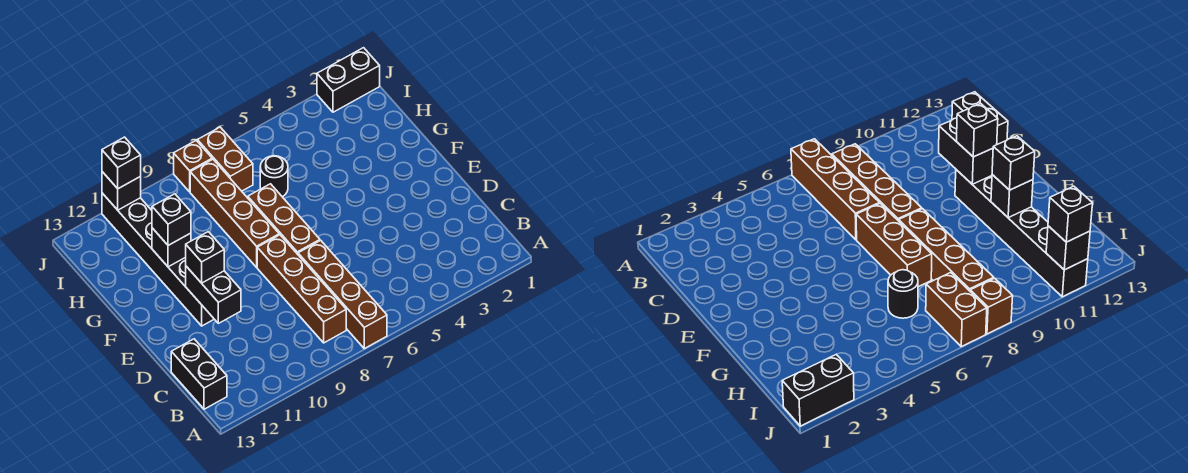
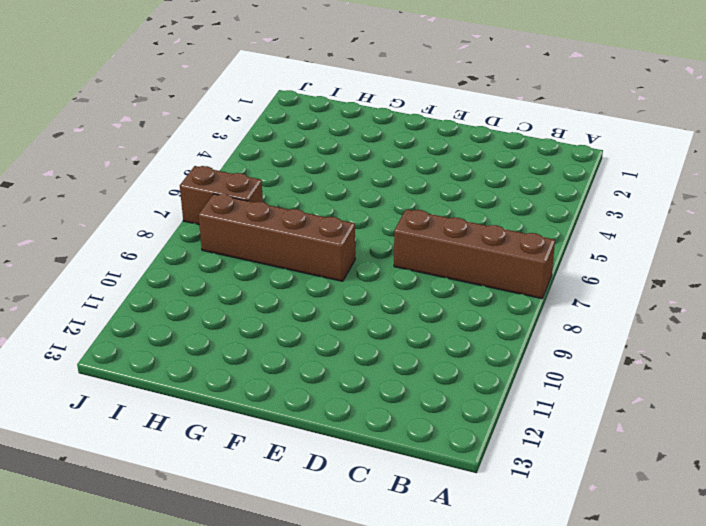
none -> brown 1x4 brick [257,235,346,343]
none -> black 1x2 brick [171,339,227,409]
none -> brown 1x3 brick [248,184,320,254]

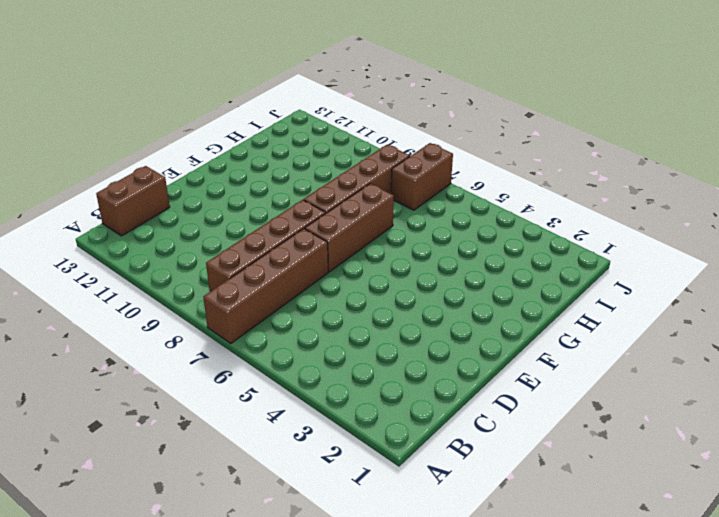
brown 1x2 brick [96,166,170,236] -> black 1x2 brick [171,339,227,409]
none -> black 1x6 brick [102,193,214,326]
none -> black 1x1 round brick [260,156,288,197]
none -> black 1x2 brick [317,48,380,112]

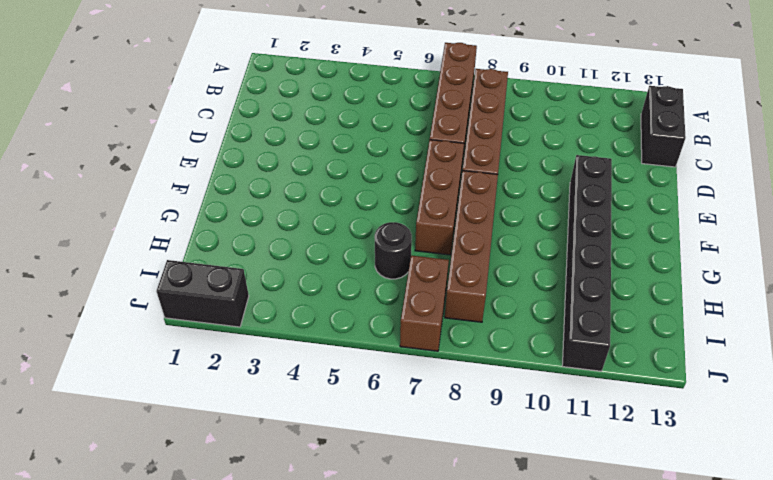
none -> brown 1x1 brick [174,140,212,192]
none -> black 1x2 brick [186,266,241,323]
none -> black 1x1 brick [152,228,191,267]

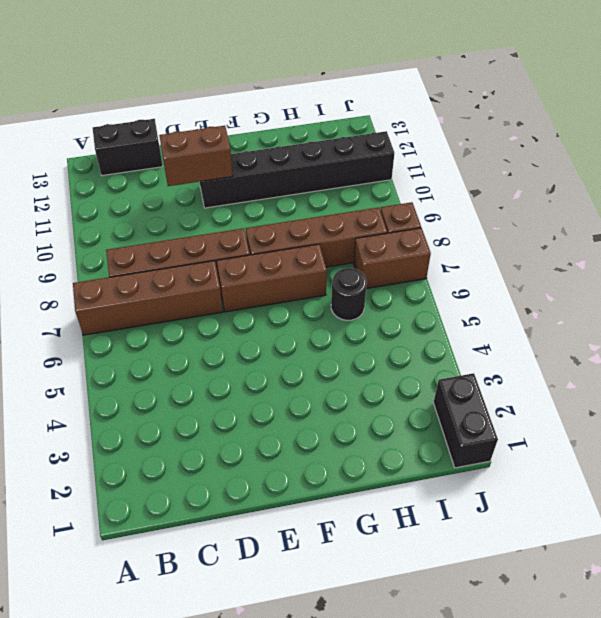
brown 1x2 brick [159,126,233,186] -> black 1x2 brick [186,266,241,323]
none -> black 1x1 brick [152,228,191,267]
none -> black 1x1 brick [102,172,141,210]
none -> black 1x1 brick [186,232,224,283]

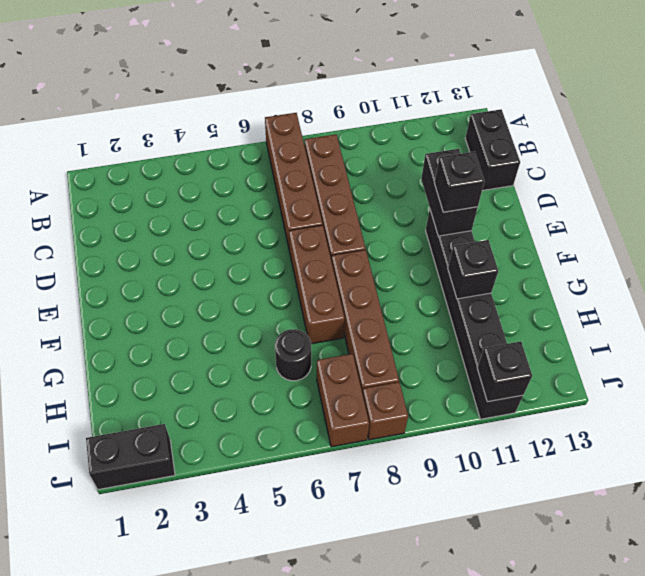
none -> black 1x1 brick [152,194,191,245]
none -> black 1x1 brick [102,137,141,189]

